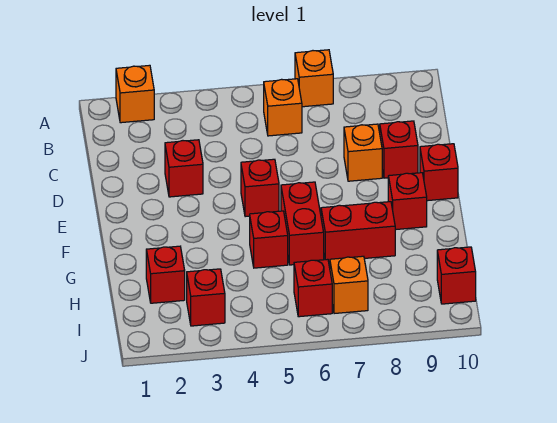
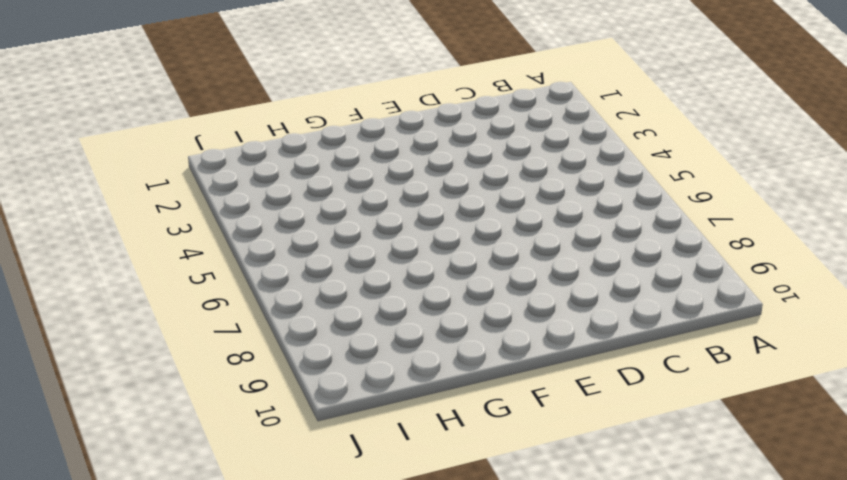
none -> orange 1x1 brick [116,65,154,123]
none -> orange 1x1 brick [295,50,333,107]
none -> orange 1x1 brick [264,79,302,136]

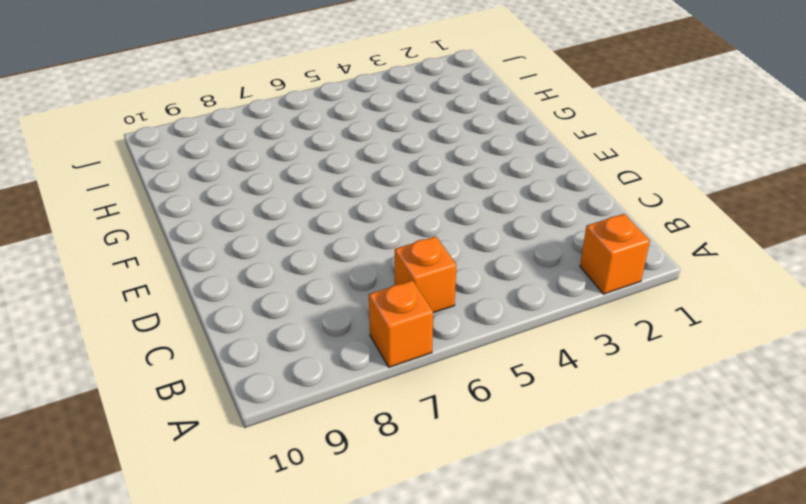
none -> red 1x1 brick [165,140,203,197]
none -> orange 1x1 brick [344,124,382,181]
none -> red 1x1 brick [380,121,418,178]

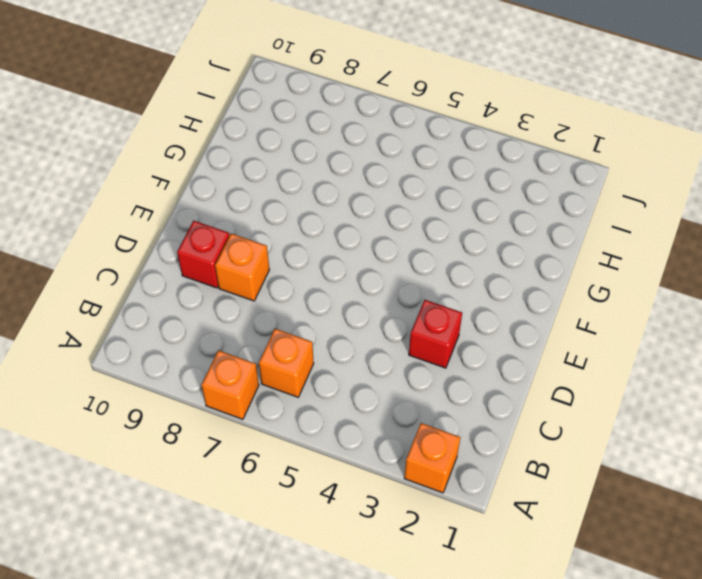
none -> red 1x1 brick [241,159,279,217]
none -> red 1x1 brick [420,144,458,201]
none -> red 1x2 brick [281,182,324,265]

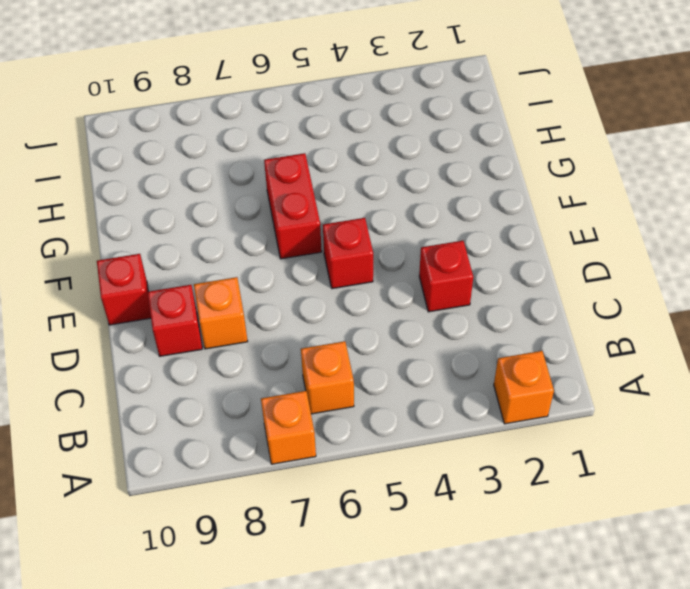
none -> red 1x1 brick [388,173,427,230]
none -> red 1x1 brick [250,211,288,268]
none -> red 1x2 brick [321,202,395,262]

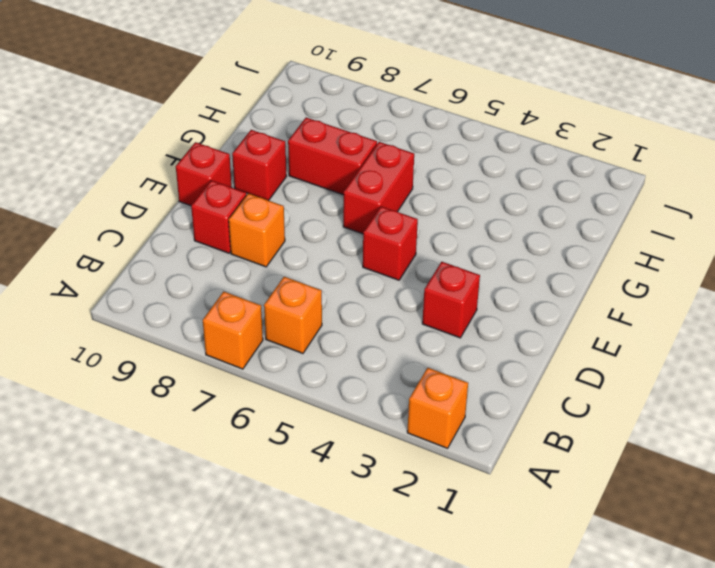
none -> red 1x1 brick [250,211,288,268]
none -> red 1x1 brick [146,246,185,303]
none -> red 1x1 brick [187,269,225,326]

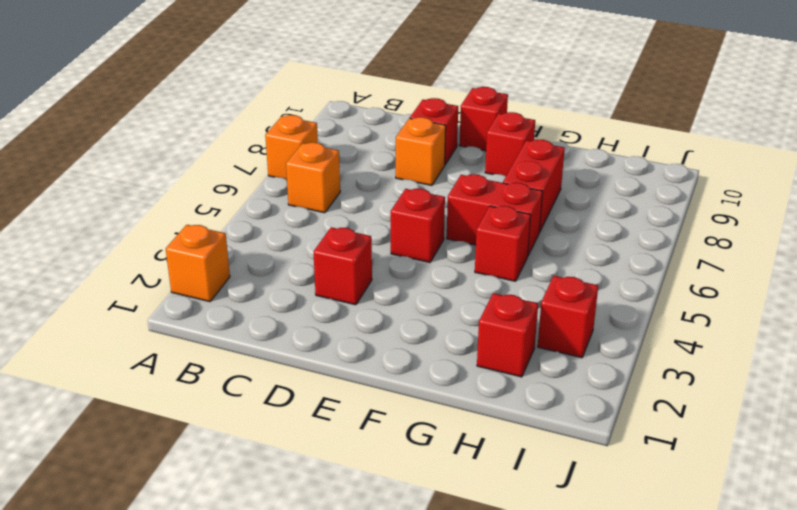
none -> red 1x1 brick [294,259,332,317]
none -> orange 1x1 brick [330,256,368,314]
none -> red 1x1 brick [437,247,476,304]

